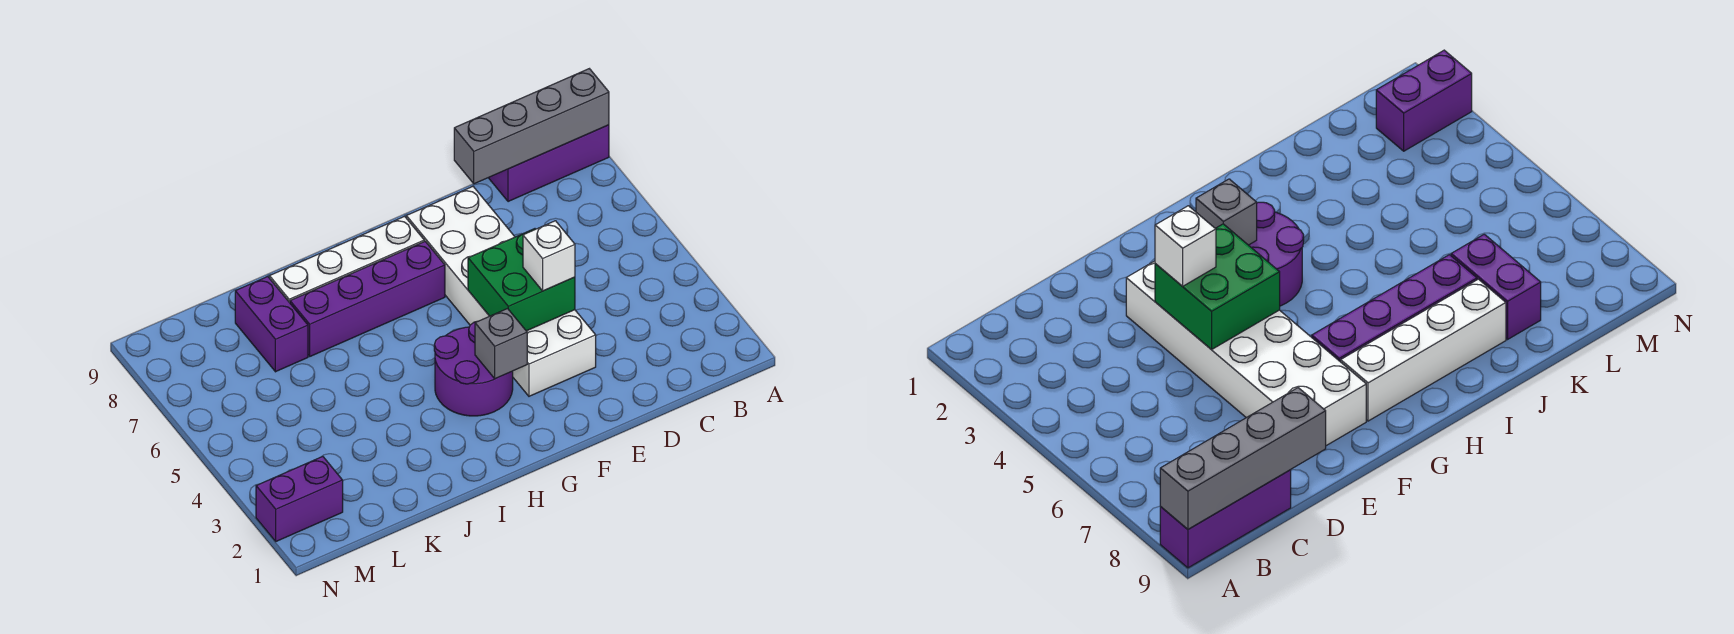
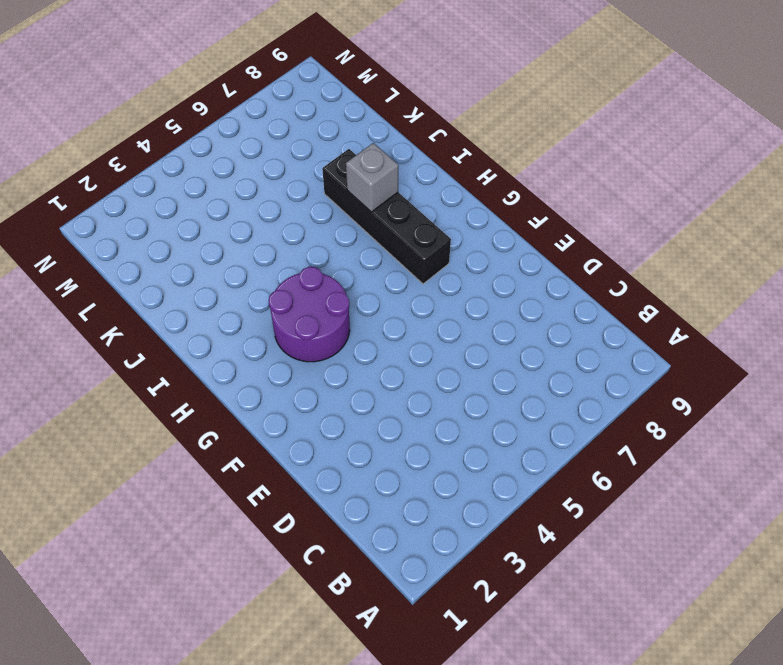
black 1x4 brick [322,149,451,284] -> purple 1x4 brick [290,241,445,356]
grey 1x1 brick [346,143,398,212] -> grey 1x1 brick moved to [475,309,527,379]
none -> purple 1x3 brick [489,125,609,202]
none -> white 2x6 brick [406,187,596,396]

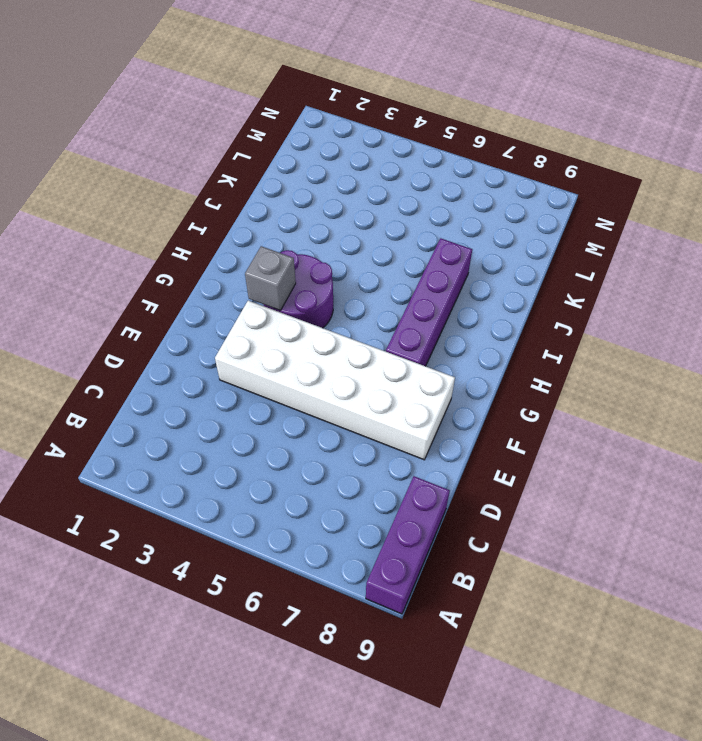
none -> white 1x4 brick [269,216,424,303]
none -> purple 1x2 brick [235,277,308,372]

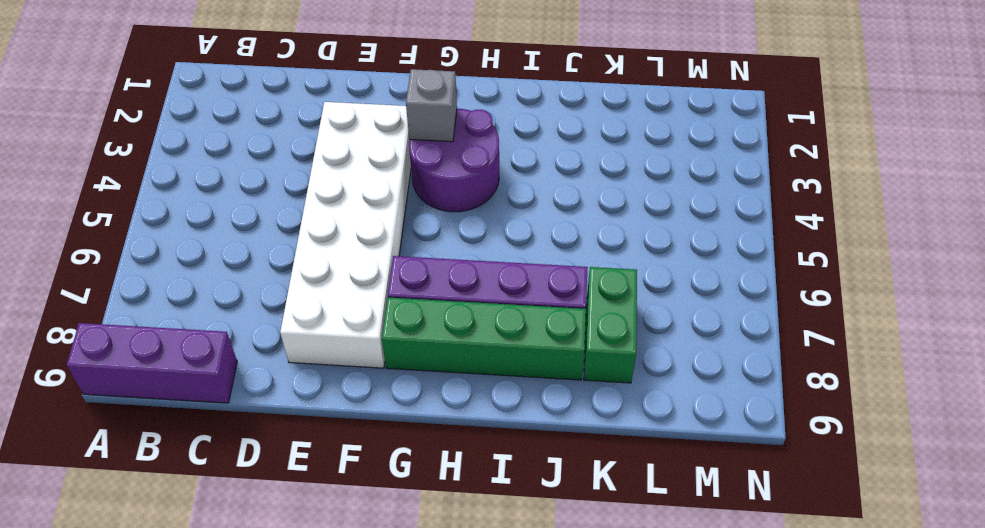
green 1x4 brick [382,298,586,380] -> white 1x4 brick [269,216,424,303]
green 1x2 brick [584,267,637,383] -> purple 1x2 brick [235,277,308,372]
none -> purple 1x2 brick [256,456,343,541]
none -> grey 1x4 brick [454,69,609,184]

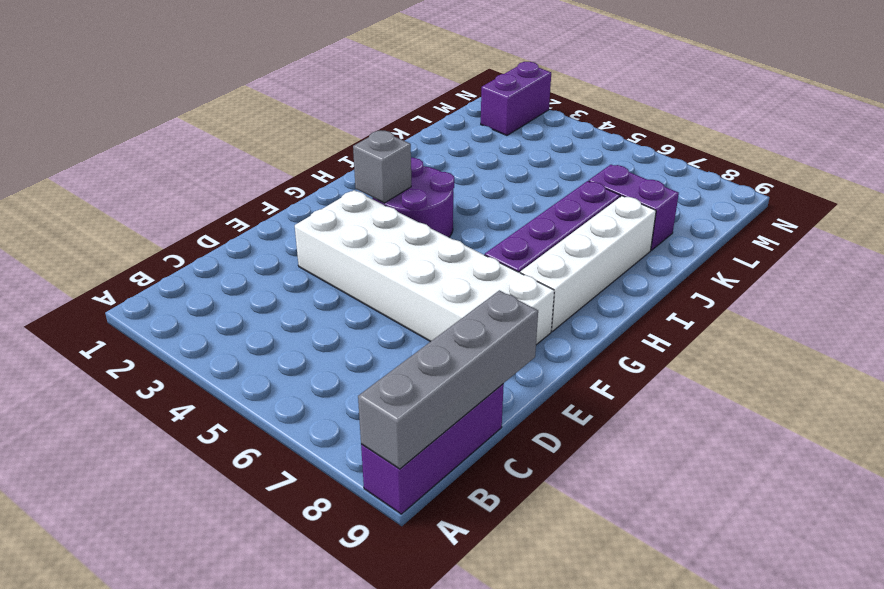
none -> green 2x2 brick [468,229,575,331]
none -> white 1x1 brick [523,221,575,291]

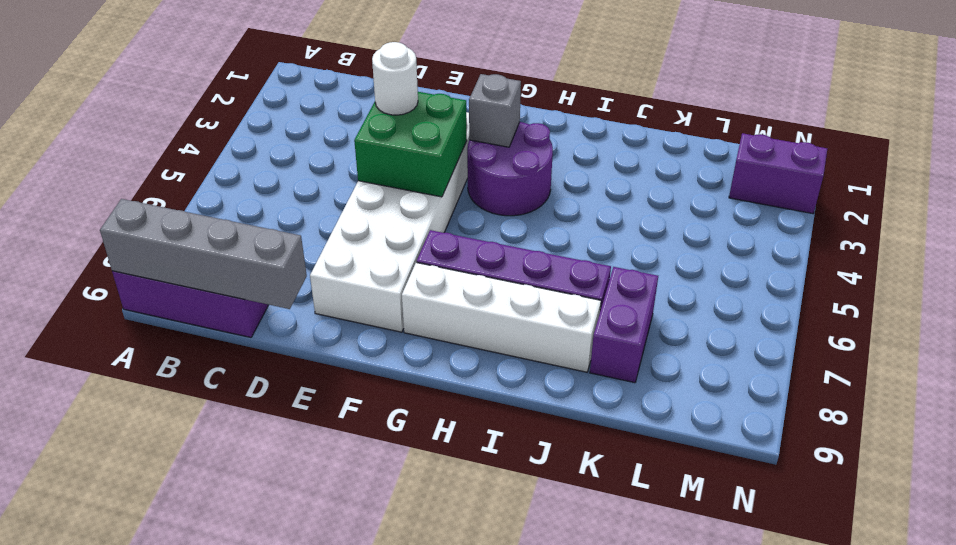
white 1x1 round brick [372,42,418,115] -> white 1x1 brick [523,221,575,291]

